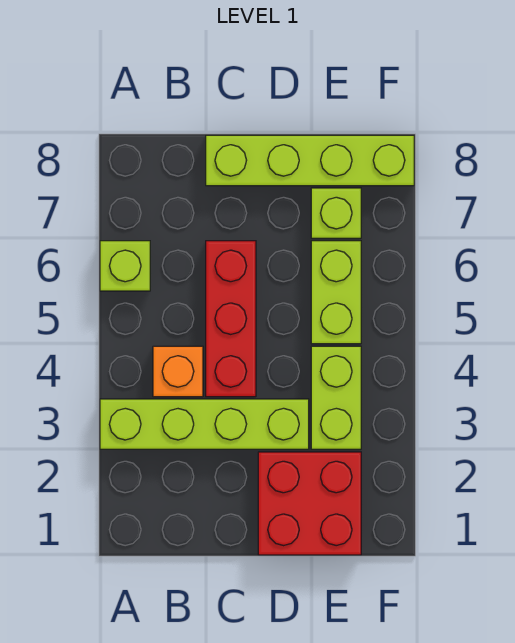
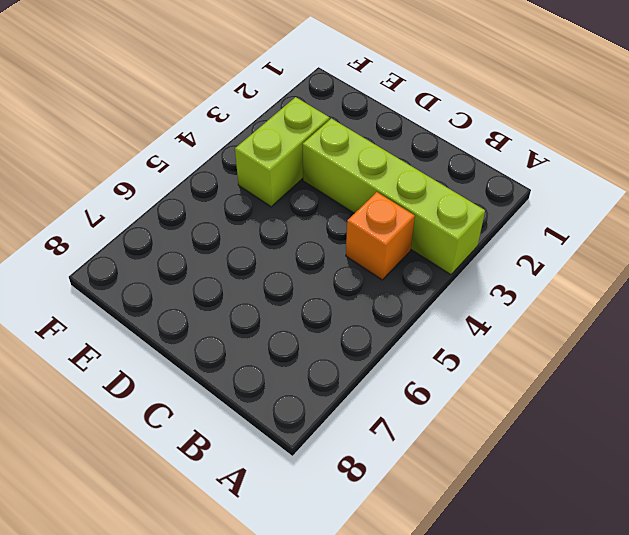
none -> lime 1x1 brick [100,241,150,291]
none -> red 1x3 brick [206,241,256,397]

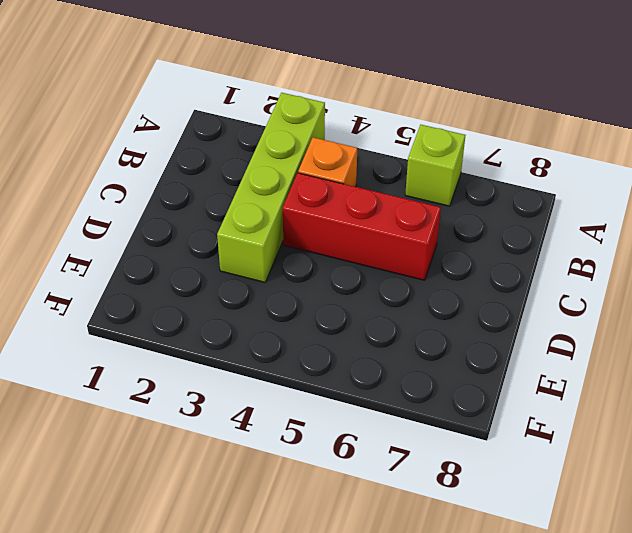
none -> lime 1x4 brick [206,135,414,186]
none -> red 2x2 brick [258,452,361,555]

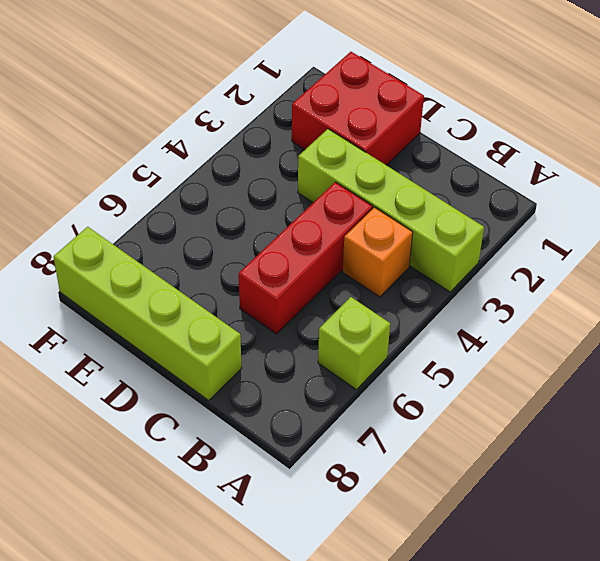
none -> lime 1x2 brick [311,346,361,449]
none -> lime 1x2 brick [311,241,361,344]

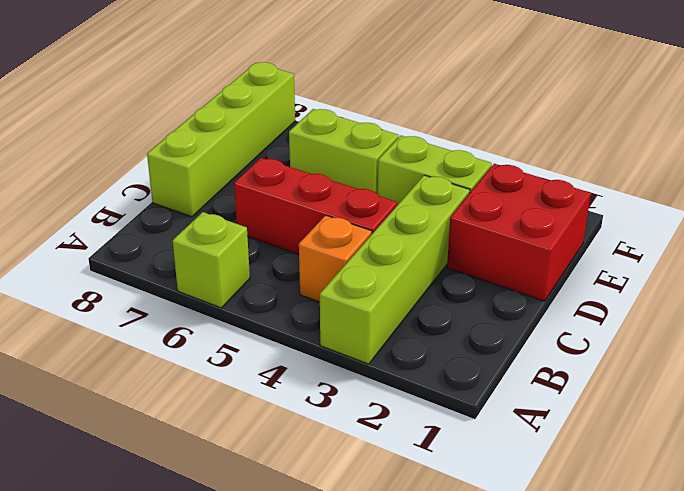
none -> lime 1x1 brick [311,188,361,238]

